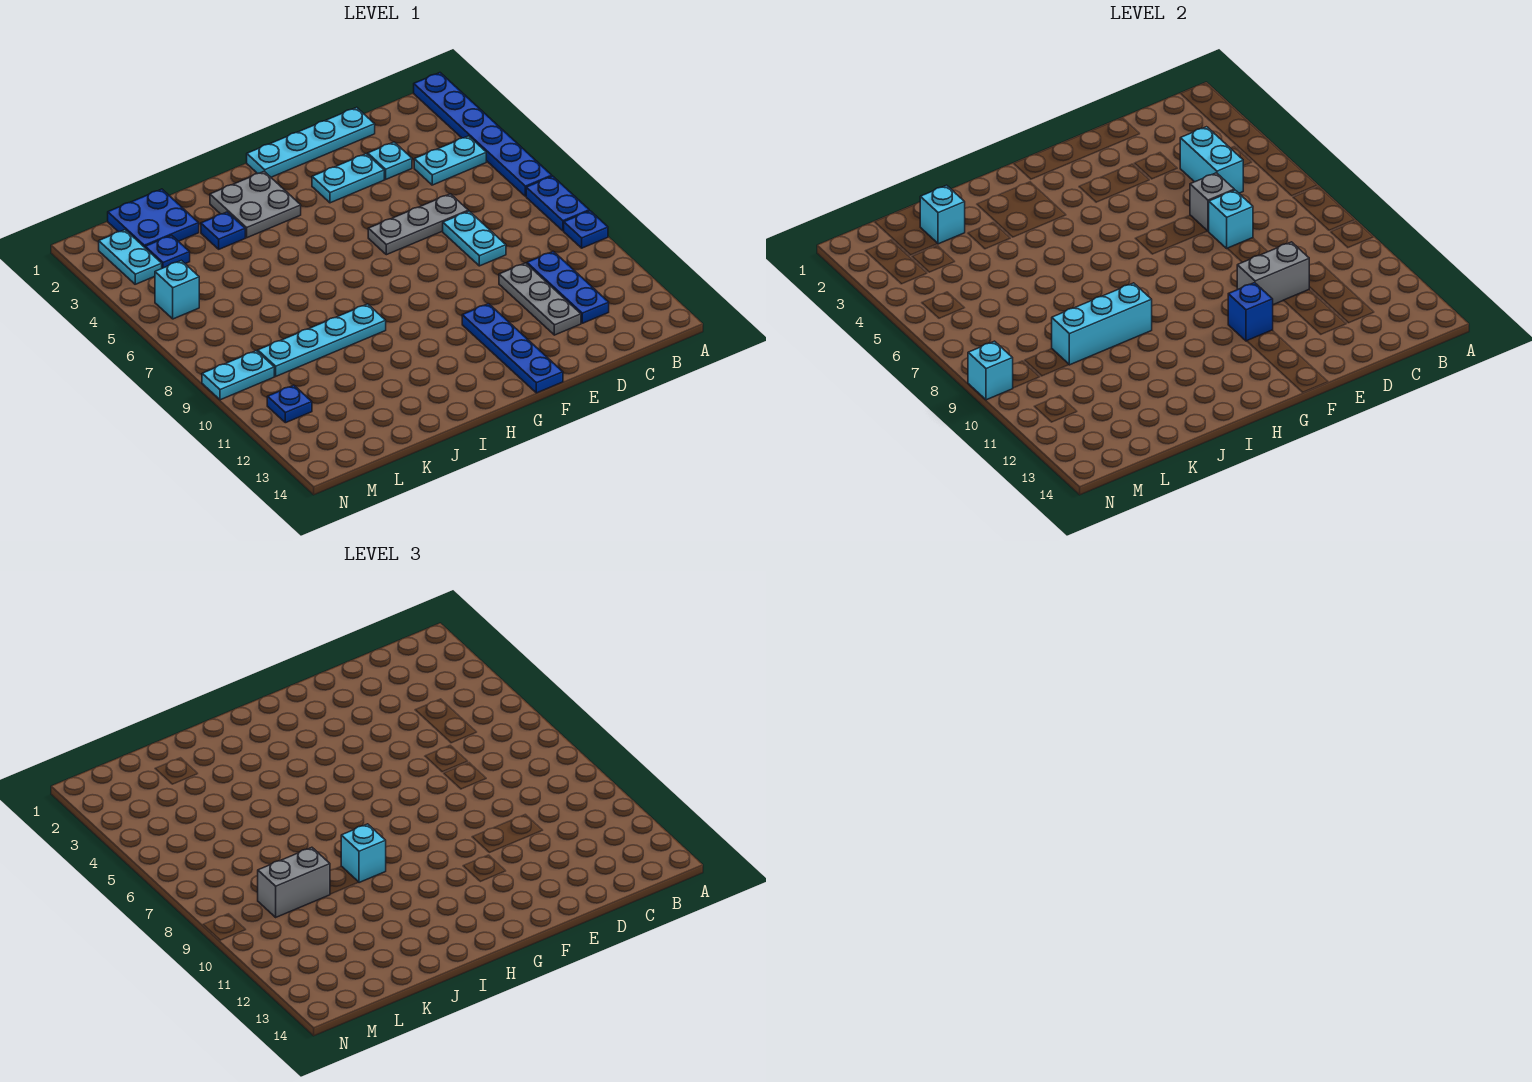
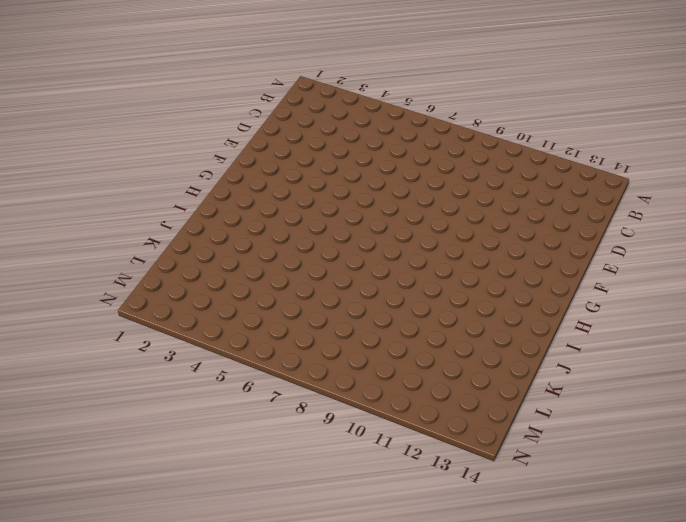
none -> blue 1x6 plate [414,73,552,196]
none -> blue 1x2 plate [526,176,589,231]
none -> blue 1x1 plate [564,211,608,248]
none -> cyan 1x2 plate [414,136,486,185]

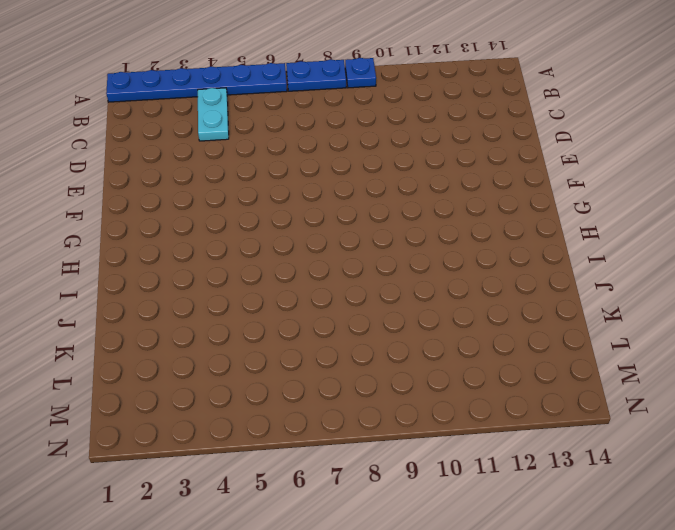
none -> blue 1x3 plate [527,251,609,323]
none -> cyan 1x4 plate [247,107,375,177]
none -> cyan 1x1 plate [367,142,412,179]
none -> grey 1x3 plate [368,194,468,255]

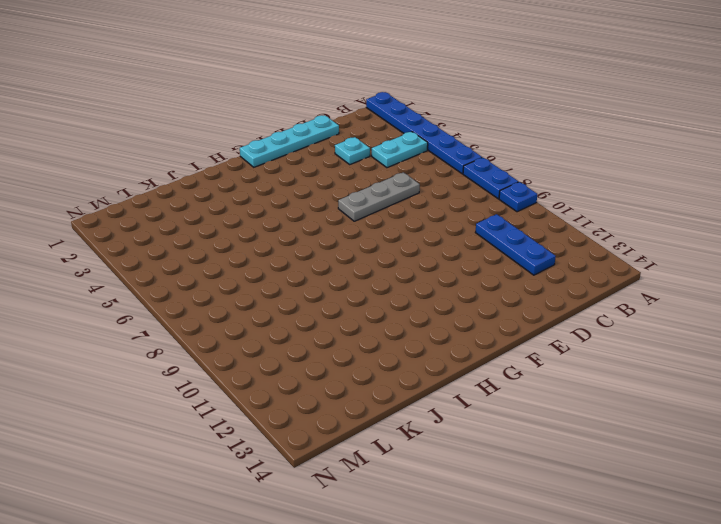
none -> cyan 1x2 plate [443,211,506,266]
none -> grey 1x3 plate [499,263,581,335]
none -> cyan 1x2 plate [312,154,384,203]
none -> blue 1x4 plate [462,304,563,393]

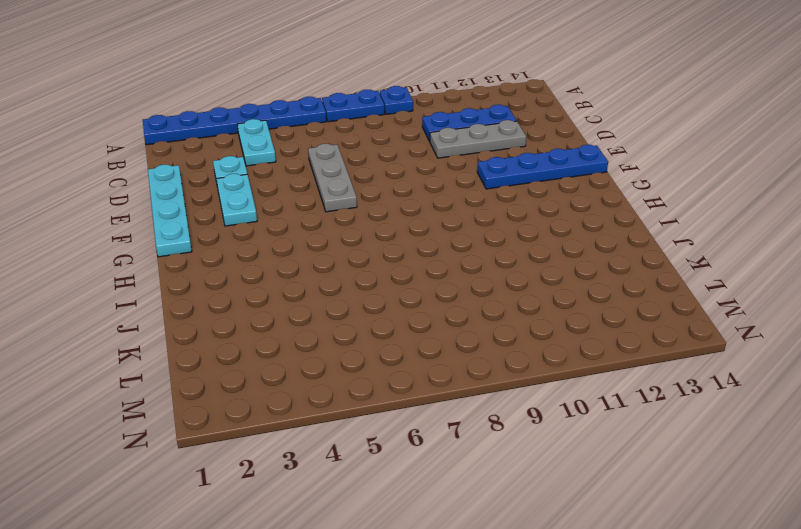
none -> cyan 1x2 plate [443,211,506,266]
none -> grey 2x2 plate [210,172,301,238]
none -> cyan 1x4 plate [258,304,386,376]
none -> blue 1x1 plate [201,212,245,249]

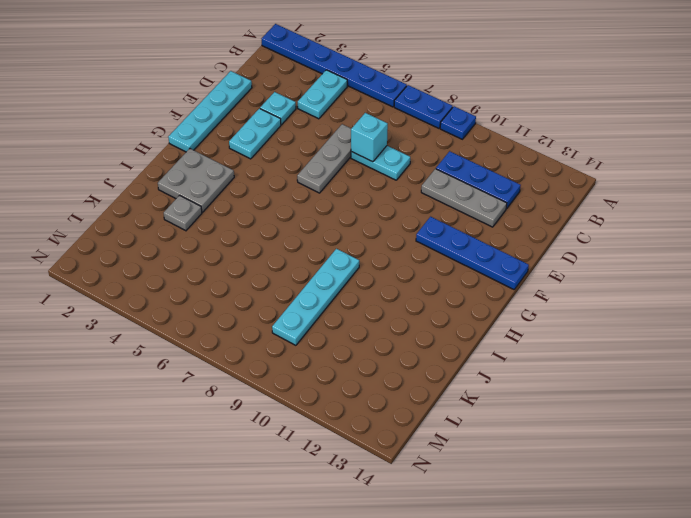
grey 1x1 plate [164,195,202,231] -> blue 1x1 plate [201,212,245,249]
none -> blue 2x2 plate [108,189,199,247]
none -> blue 1x1 plate [145,235,190,268]
none -> cyan 1x2 plate [99,230,162,284]
none -> cyan 1x1 brick [155,260,199,319]

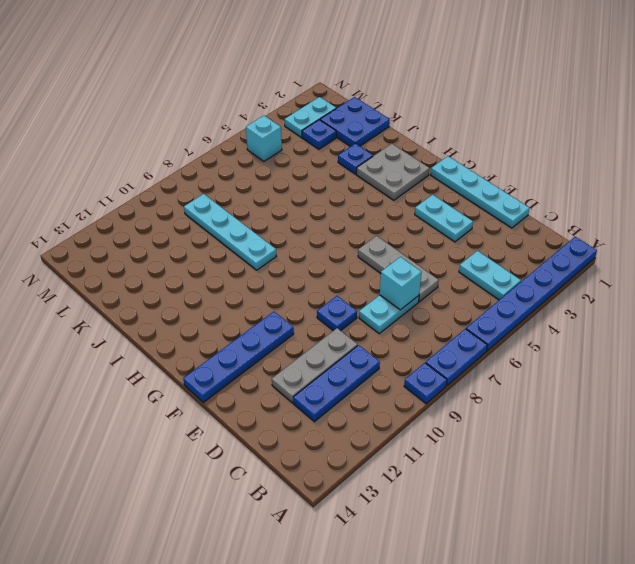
blue 1x1 plate [317,296,357,331] -> blue 1x1 plate moved to [267,385,312,423]
none -> cyan 1x1 plate [367,142,412,179]
none -> cyan 1x2 plate [202,351,274,400]
none -> cyan 1x2 brick [1180,127,1243,193]
none -> grey 1x1 brick [1190,173,1234,231]

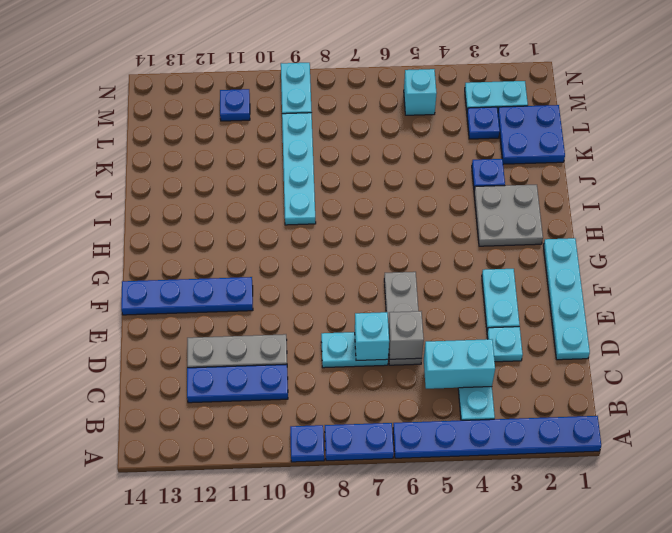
none -> grey 1x2 brick [1237,242,1309,305]
none -> blue 1x1 brick [1228,283,1273,341]
none -> cyan 1x3 brick [1052,283,1152,365]
none -> cyan 1x1 brick [920,185,965,244]

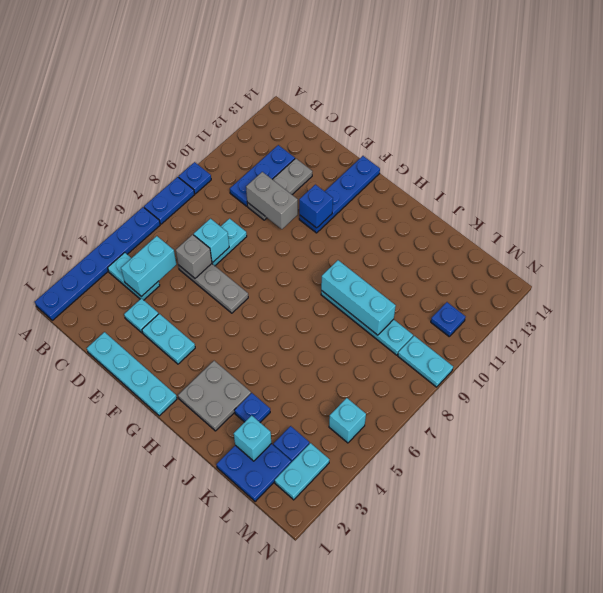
none -> cyan 1x1 brick [968,341,1013,400]
none -> cyan 1x1 brick [341,824,386,883]
none -> grey 1x2 brick [258,847,330,917]

